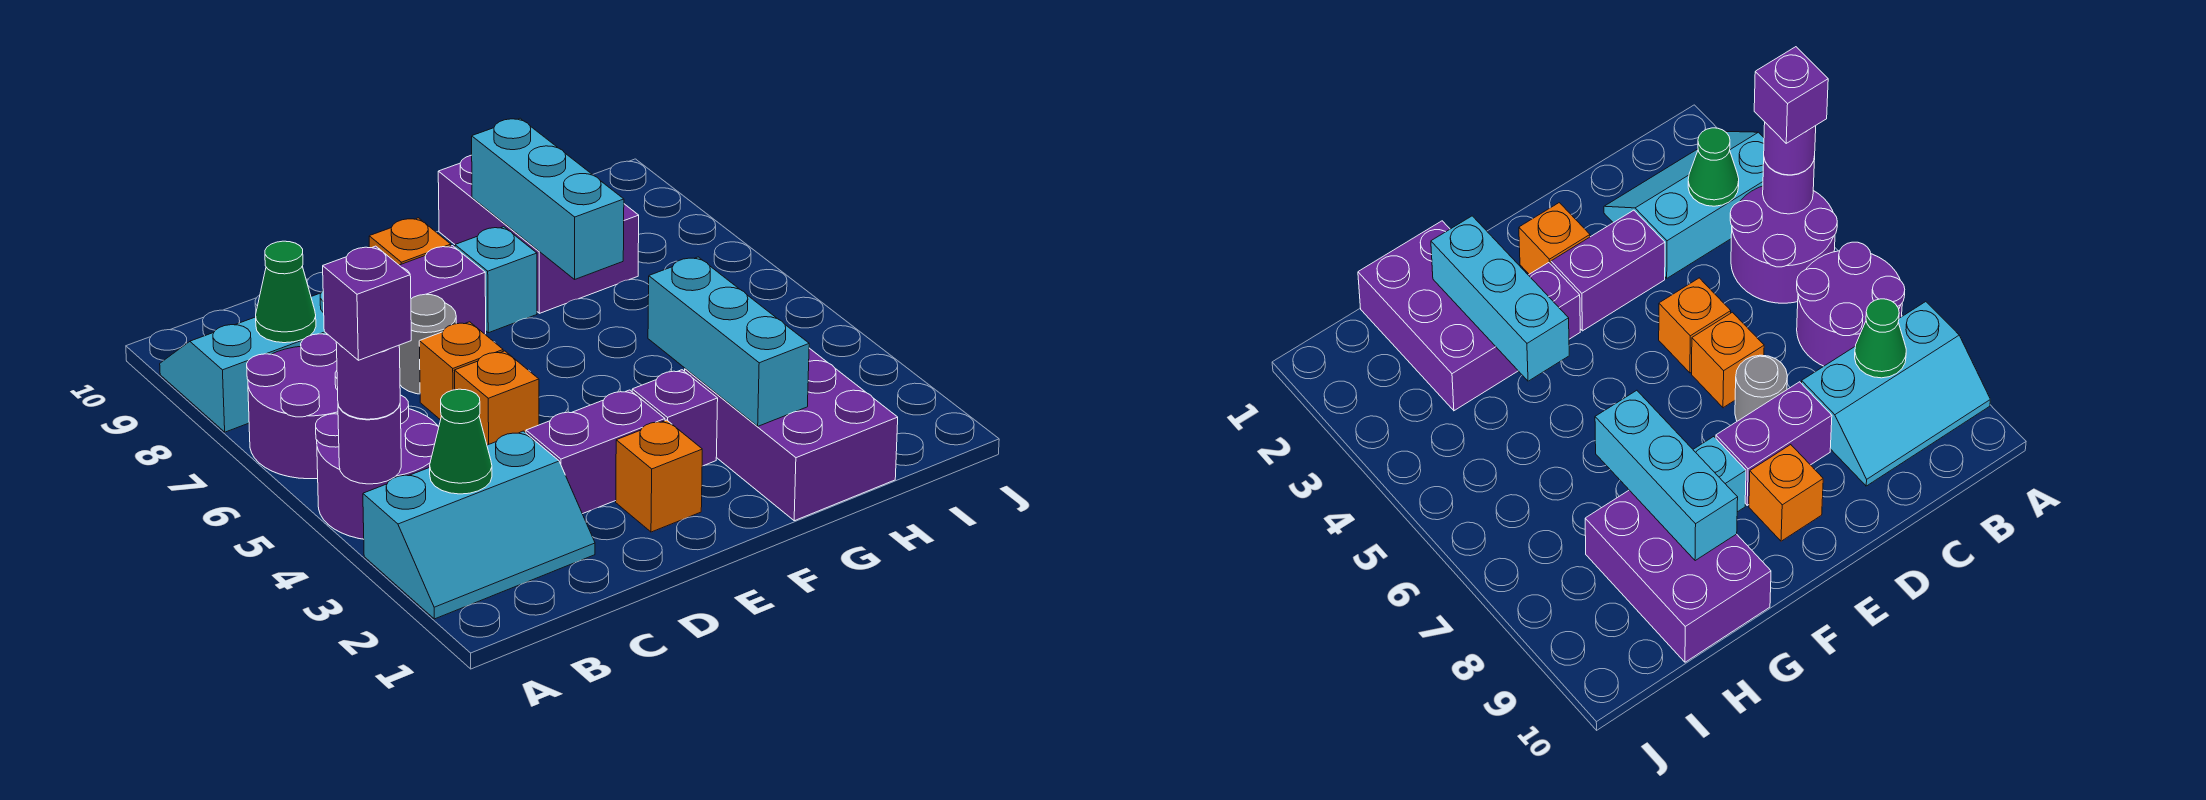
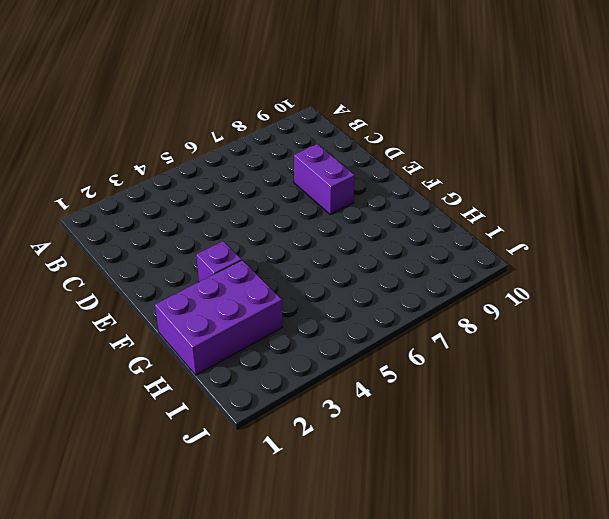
none -> cyan 2x3 slope [363,431,595,619]
none -> purple 2x2 round brick [316,395,439,539]
none -> purple 2x2 round brick [247,334,338,479]

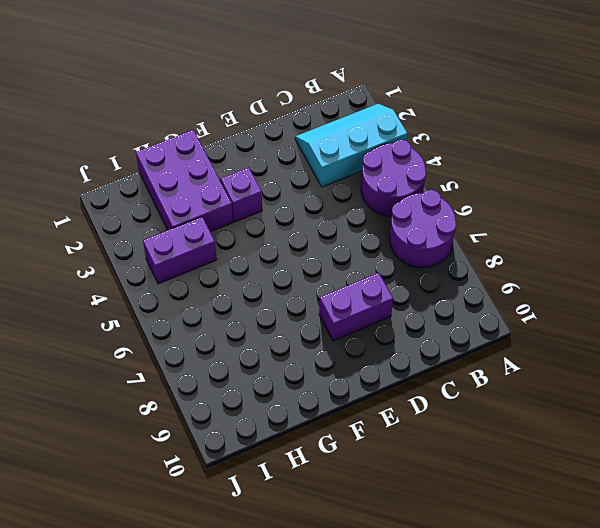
purple 1x2 brick [143,217,217,284] -> purple 1x2 brick moved to [526,390,665,514]
none -> cyan 2x3 slope [160,291,328,432]
none -> orange 1x1 brick [454,351,539,445]
none -> orange 1x1 brick [419,322,503,420]

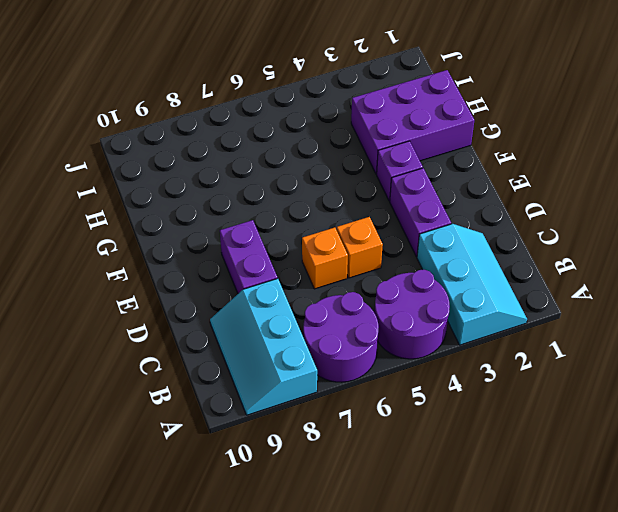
none -> grey 1x1 round brick [399,294,456,394]
none -> orange 1x1 brick [616,420,702,532]
none -> orange 1x1 brick [369,218,451,265]

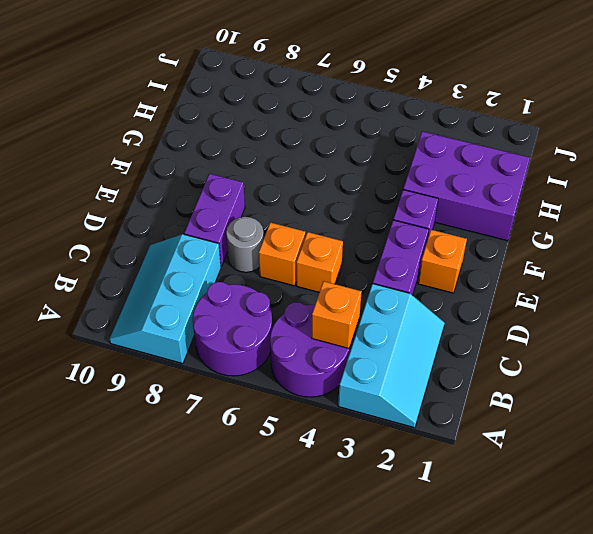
orange 1x1 brick [311,281,362,348] -> orange 1x1 brick moved to [369,218,451,265]
none -> cyan 1x1 brick [455,227,537,333]
none -> purple 2x3 brick [438,155,639,313]
none -> purple 1x1 round brick [338,405,401,484]

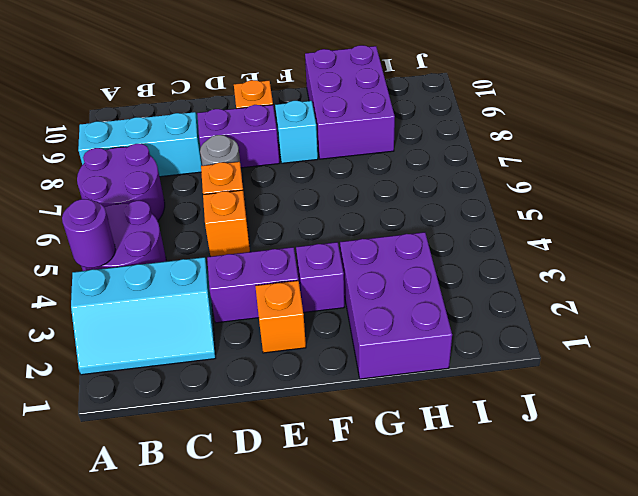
none -> green 1x1 cone [430,389,492,494]
none -> green 1x1 cone [256,241,316,343]
none -> cyan 1x3 brick [648,257,809,426]

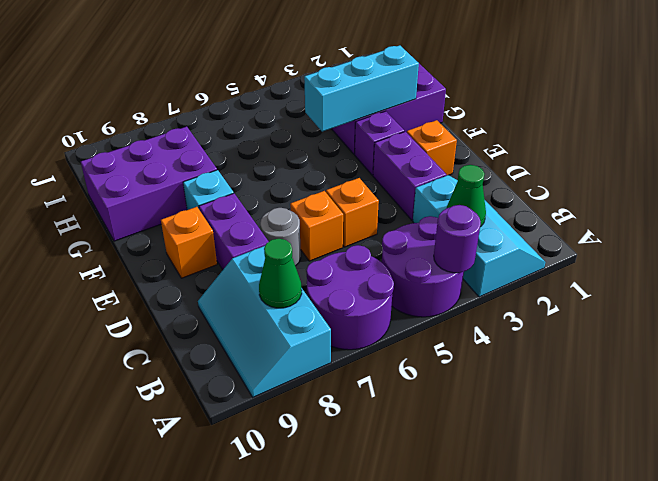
none -> cyan 1x3 brick [472,118,624,279]
none -> purple 1x1 round brick [336,342,400,419]
none -> purple 1x1 brick [323,246,411,360]

